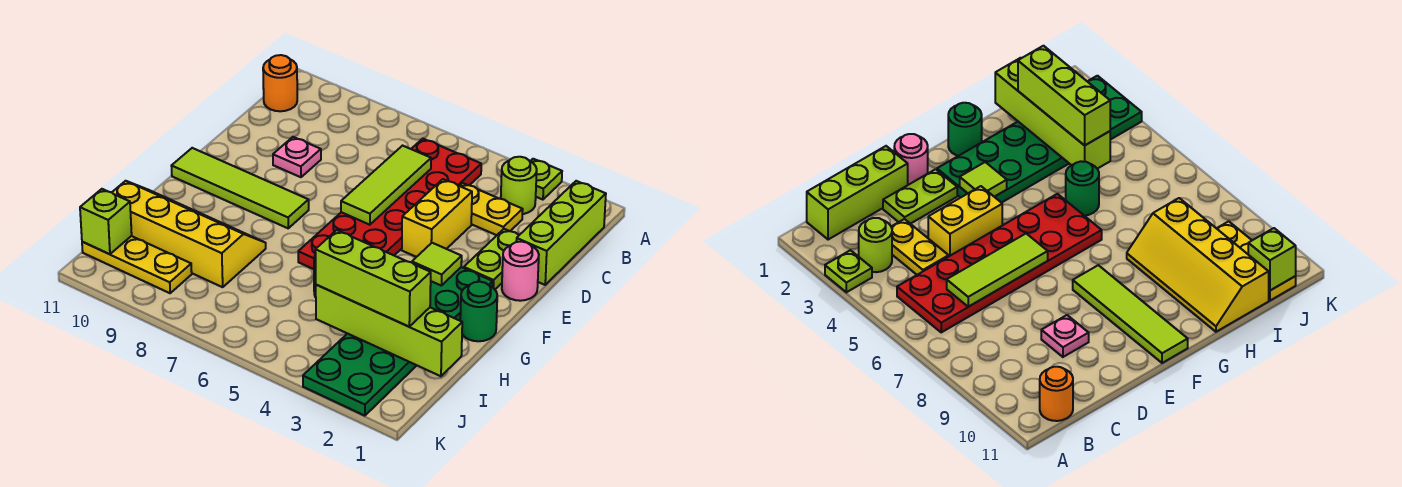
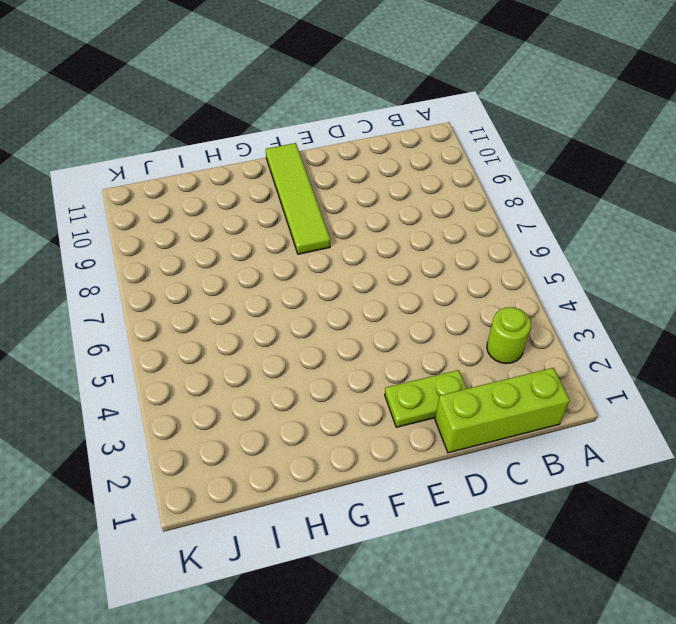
none -> lime 1x1 plate [530,159,562,200]
none -> red 2x6 plate [298,139,481,269]
none -> orange 1x1 round brick [263,55,297,111]

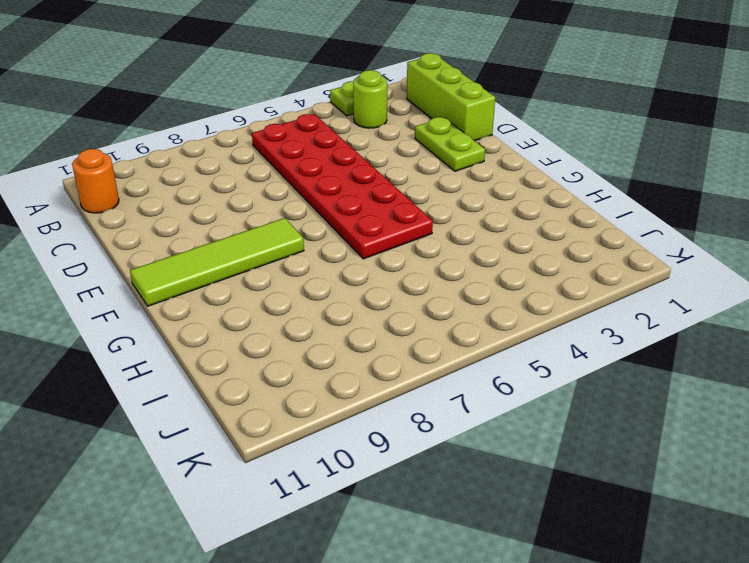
none -> yellow 1x2 plate [460,183,523,235]
none -> yellow 1x2 brick [402,179,472,257]
none -> pink 1x1 plate [273,137,321,177]

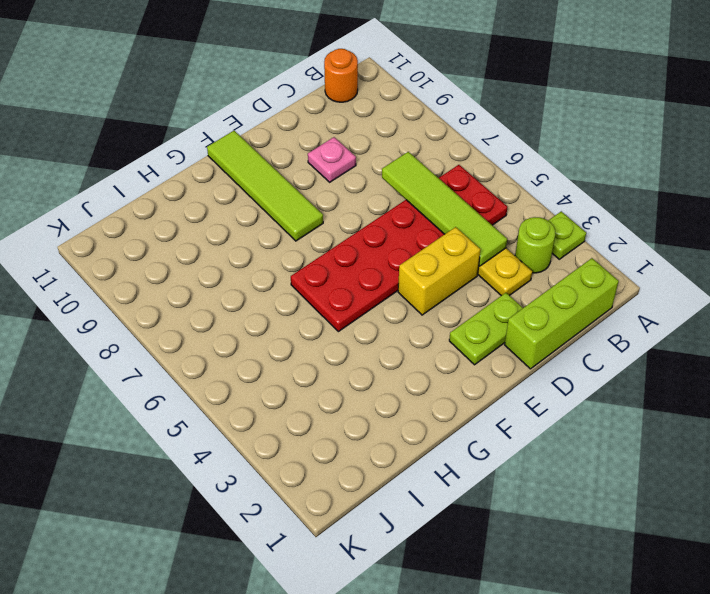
lime 1x4 tile [382,152,507,266] -> lime 1x3 tile [341,146,431,225]
none -> pink 1x1 round brick [502,241,539,301]
none -> green 2x6 plate [303,267,493,416]
none -> green 1x1 round brick [460,282,497,341]

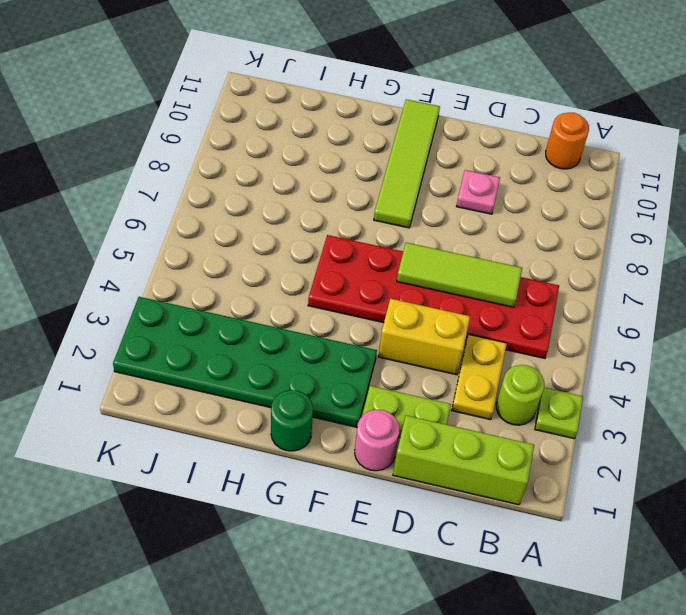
none -> green 1x1 round brick [1066,161,1099,216]
none -> yellow 2x4 slope [112,181,266,287]
none -> yellow 1x3 plate [82,236,192,293]

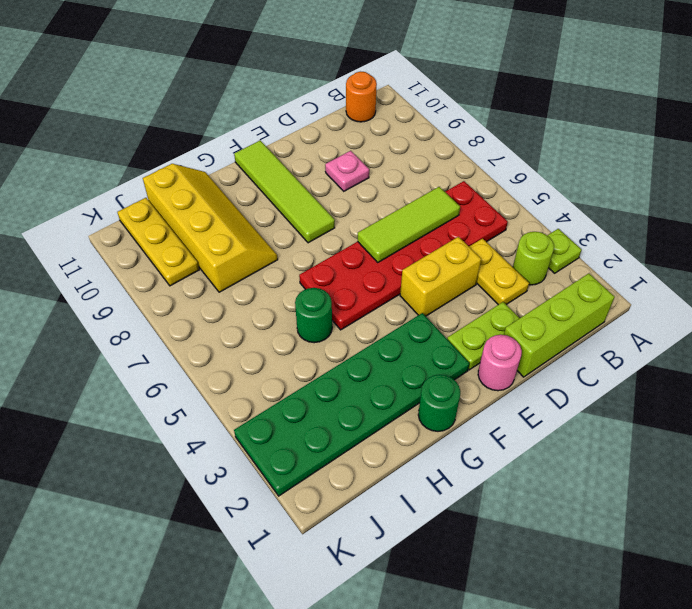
none -> lime 1x1 tile [412,243,462,285]
none -> lime 1x4 brick [316,285,462,376]
none -> lime 1x1 brick [80,189,132,254]

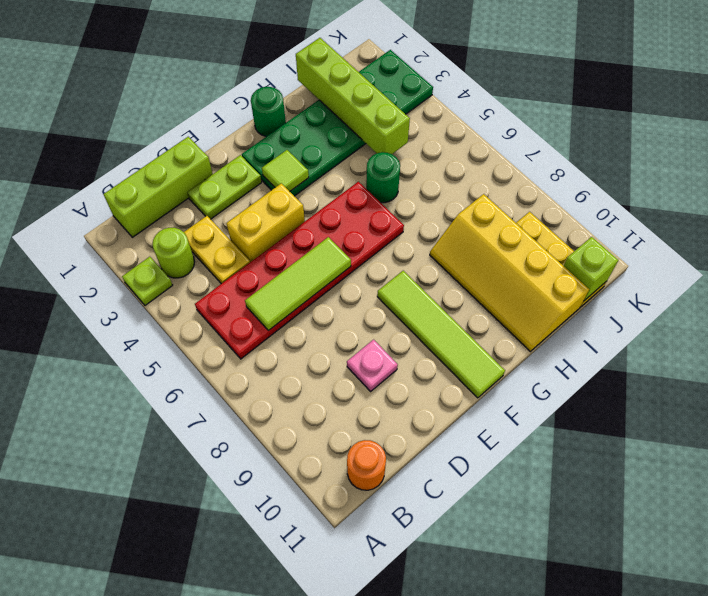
none -> pink 1x1 round brick [502,241,539,301]
none -> lime 1x3 brick [315,230,431,327]

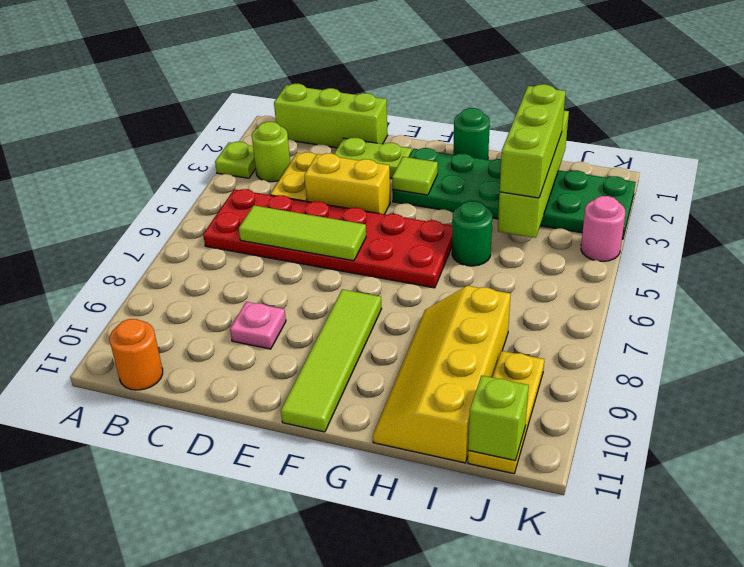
pink 1x1 round brick [581,196,625,262] -> pink 1x1 round brick moved to [502,241,539,301]

